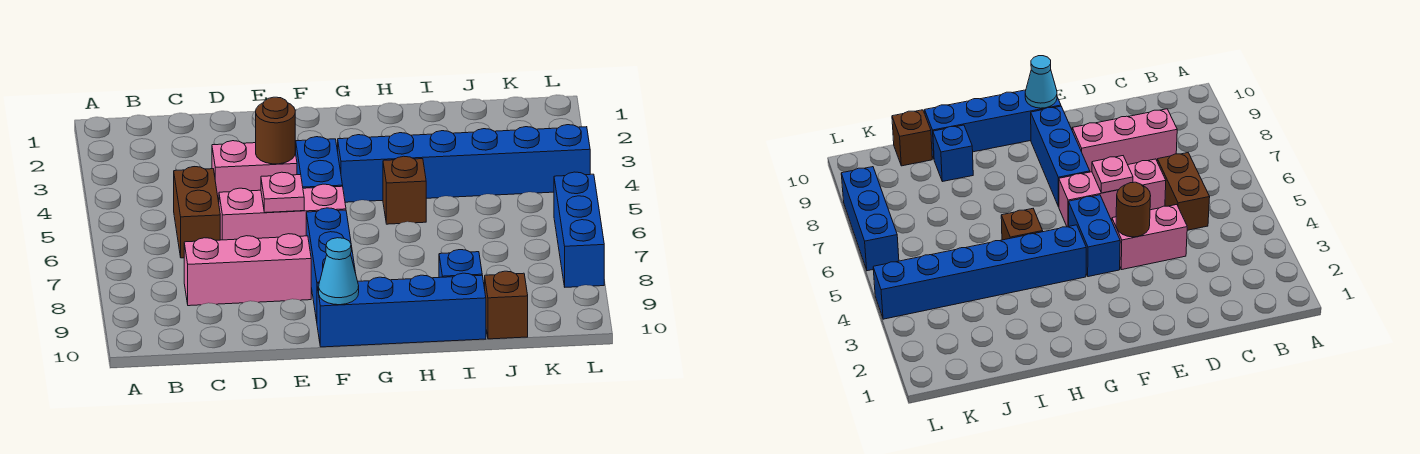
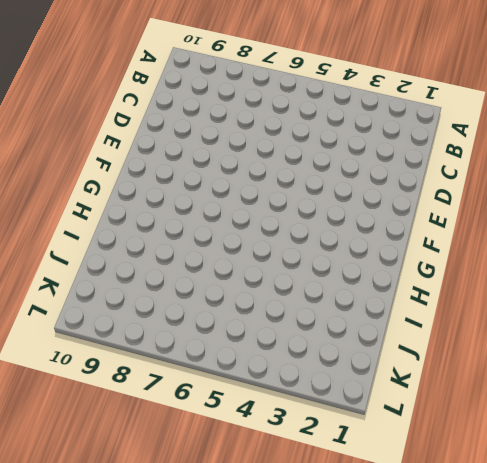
none -> brown 1x2 brick [174,167,220,258]
none -> pink 1x3 brick [184,234,311,306]
none -> pink 1x2 brick [212,141,297,202]

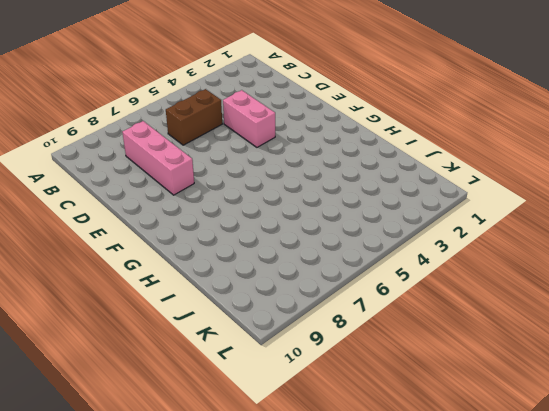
none -> pink 1x3 brick [219,184,346,240]
none -> blue 1x2 brick [295,137,343,188]
none -> blue 1x3 brick [306,208,355,321]

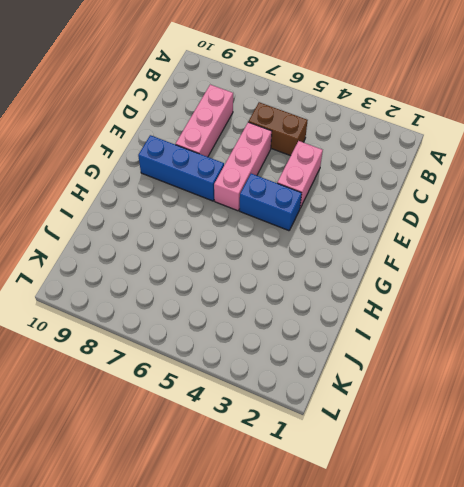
none -> blue 1x4 brick [317,273,486,347]
none -> blue 1x6 brick [338,125,590,202]
none -> brown 1x1 brick [383,156,426,224]

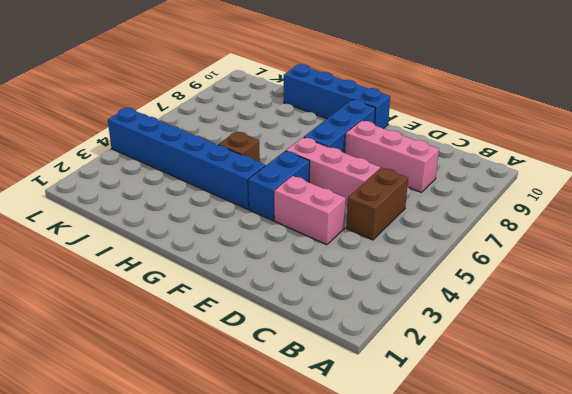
none -> blue 1x1 brick [439,250,482,278]
none -> brown 1x1 brick [485,271,528,339]
none -> blue 1x3 brick [554,172,604,287]

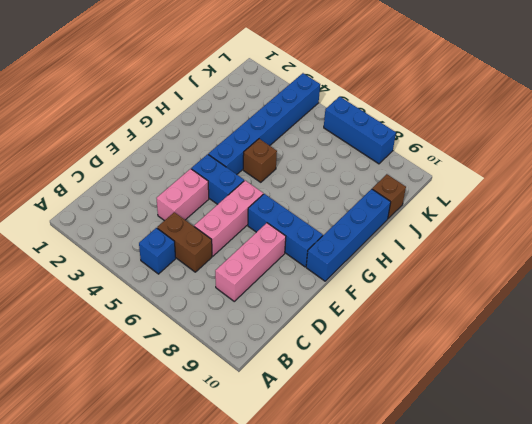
blue 1x1 brick [139,228,176,274] -> blue 1x1 brick moved to [439,250,482,278]
none -> brown 1x1 round brick [255,97,295,164]
none -> pink 1x1 plate [261,172,304,212]
none -> cyan 1x1 cone [319,238,359,305]

